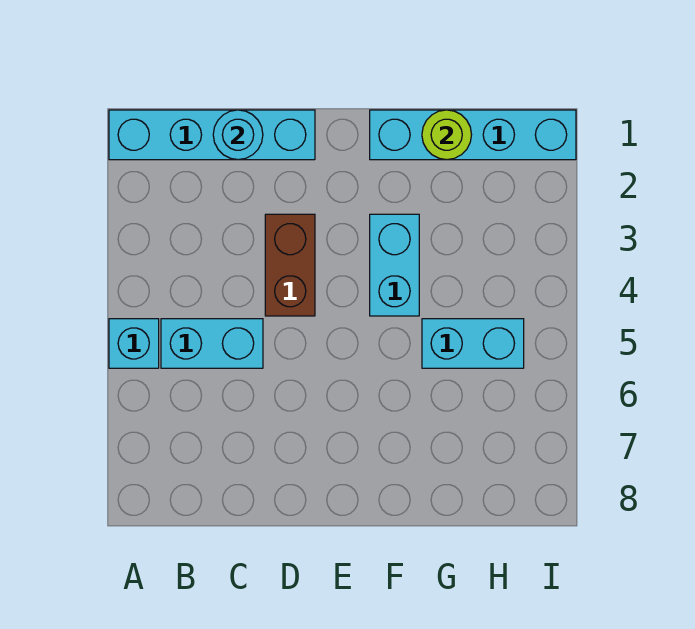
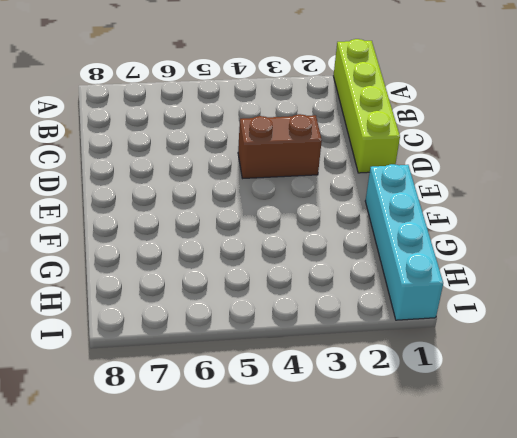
lime 1x4 brick [333,39,400,173] -> cyan 1x4 brick [109,110,315,160]
none -> cyan 1x1 brick [109,319,159,368]
none -> cyan 1x2 brick [161,319,263,368]

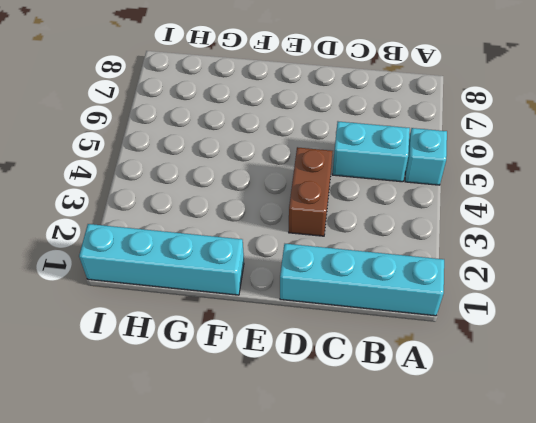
none -> cyan 1x2 brick [370,214,419,316]
none -> cyan 1x2 brick [422,319,524,368]

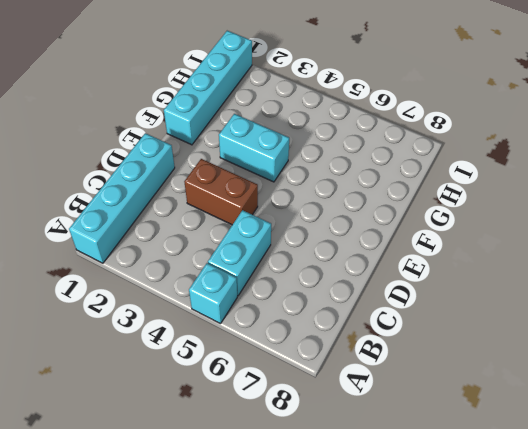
none -> cyan 1x2 brick [422,319,524,368]
none -> cyan 1x1 round brick [213,110,263,160]

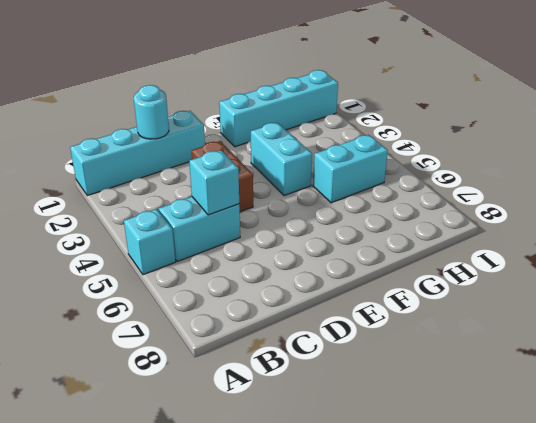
cyan 1x1 brick [189,150,239,215] -> none
none -> lime 1x1 round brick [422,110,472,160]

